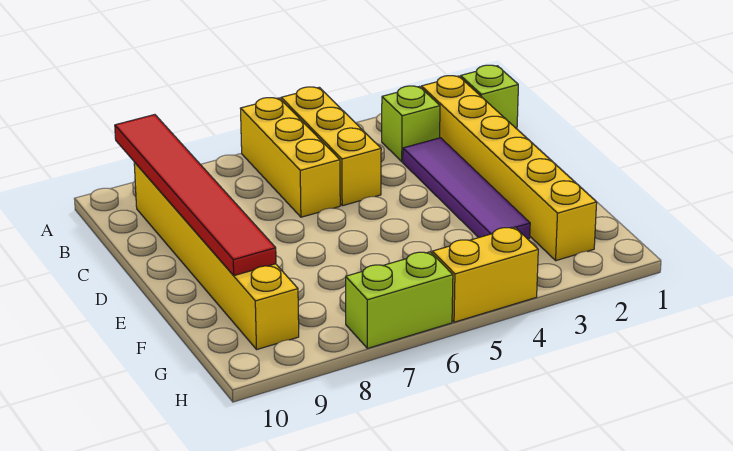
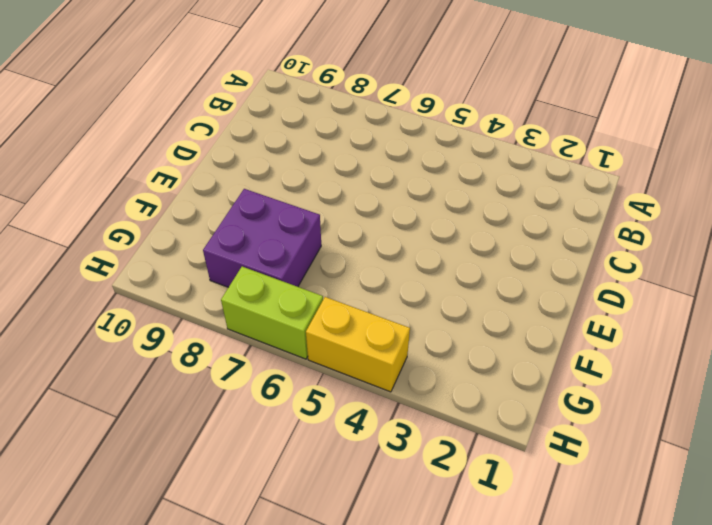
purple 2x2 brick [203,189,321,287] -> none
none -> yellow 1x3 brick [281,87,381,206]
none -> yellow 1x3 brick [240,98,340,217]

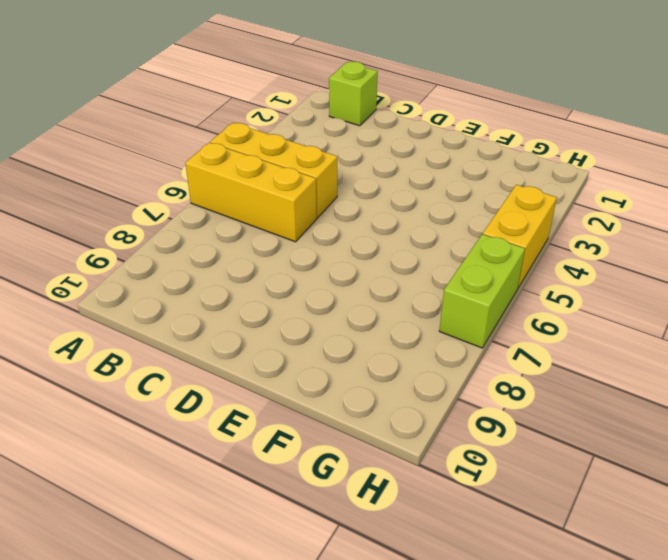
none -> yellow 1x6 brick [421,76,597,261]
none -> lime 1x1 brick [382,86,440,162]

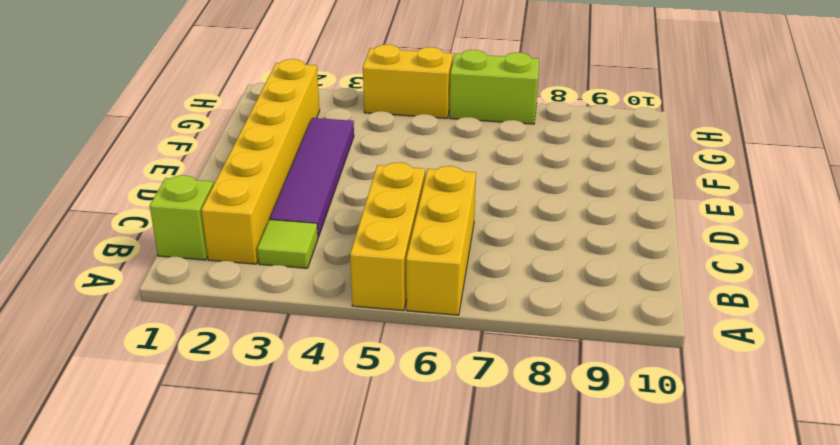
lime 1x1 tile [257,220,318,268] -> lime 1x1 brick [382,86,440,162]
none -> yellow 1x6 brick [134,162,299,349]
none -> red 1x6 tile [115,115,276,276]

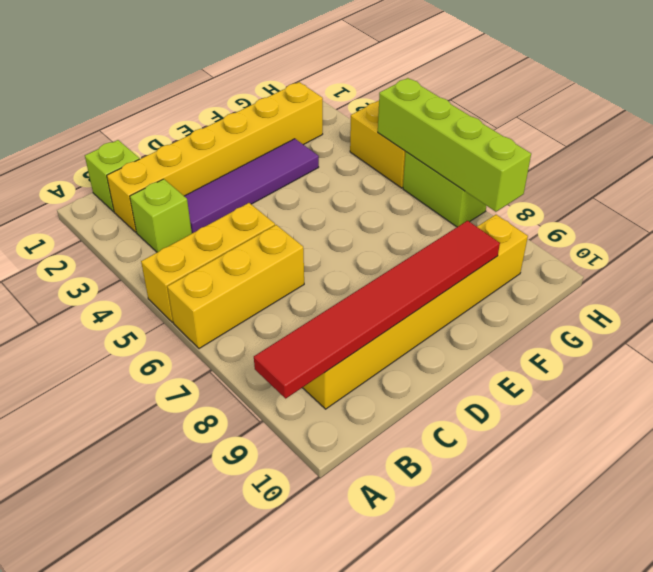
lime 1x4 brick [378,78,531,212] -> none

